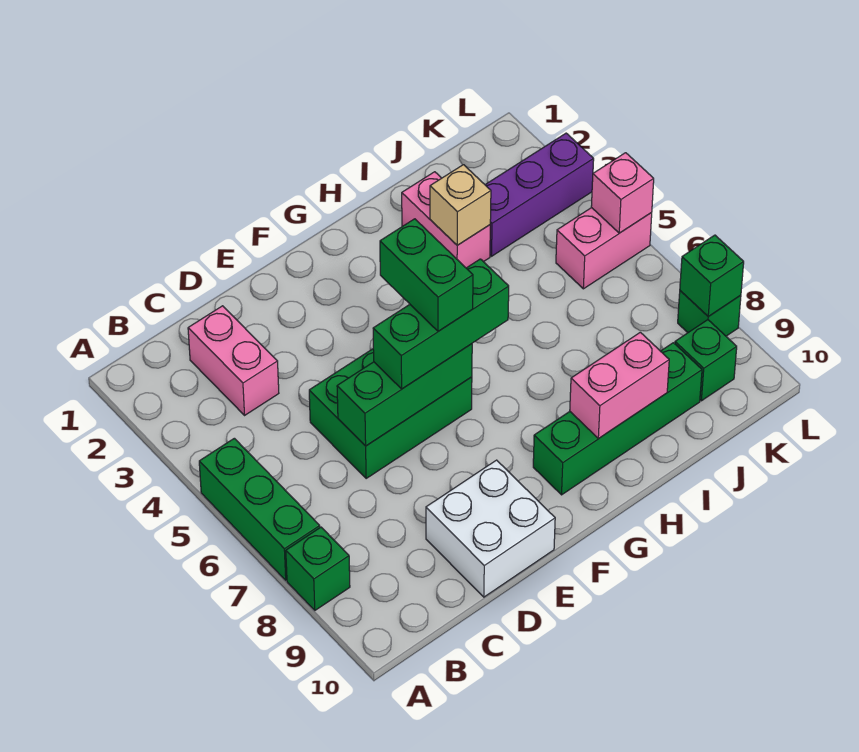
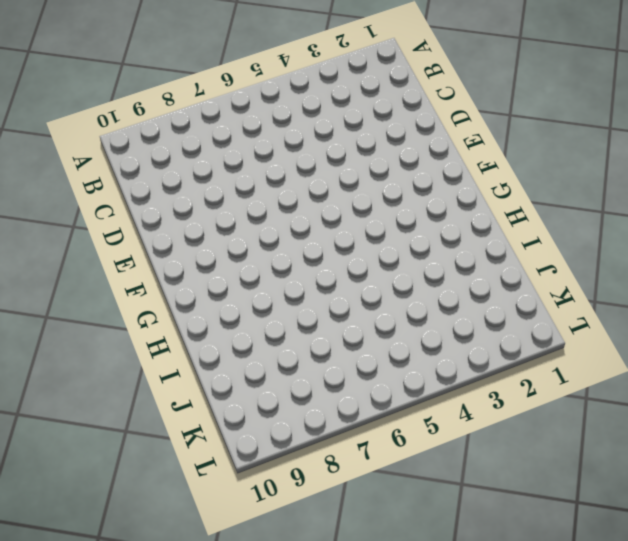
none -> green 1x3 brick [199,438,320,580]
none -> green 1x1 brick [286,527,350,610]
none -> pink 1x2 brick [188,306,279,415]

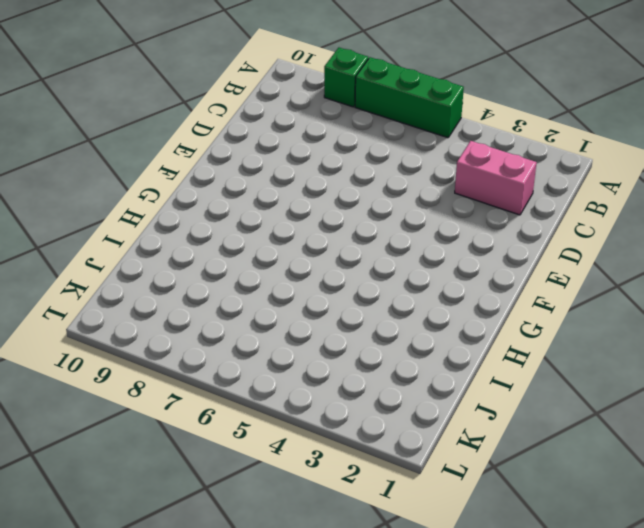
none -> green 2x3 brick [309,349,472,479]
none -> white 2x2 brick [426,460,555,597]
none -> green 1x4 brick [533,343,702,495]

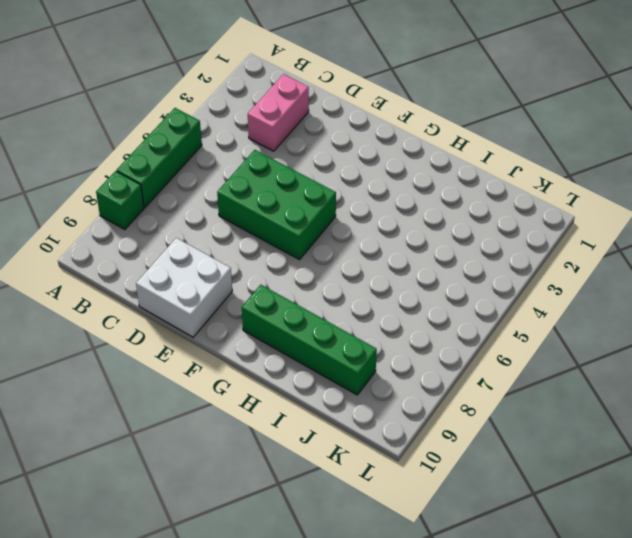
none -> pink 1x2 brick [402,172,490,268]
none -> purple 1x3 brick [485,133,594,256]
none -> pink 1x2 brick [556,208,652,289]

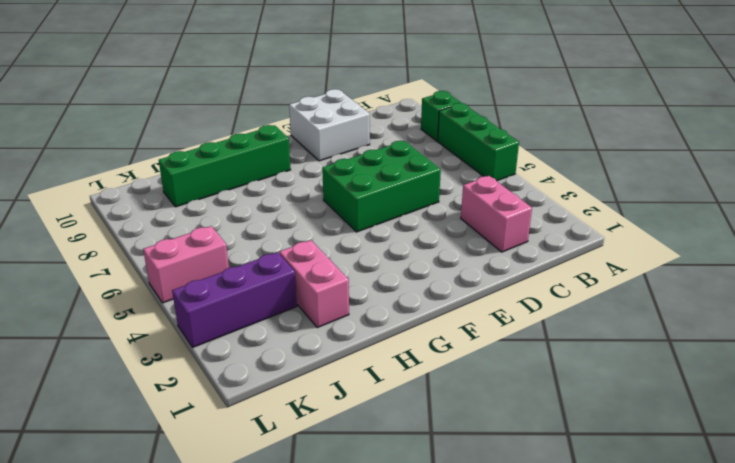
none -> green 1x1 brick [675,320,737,401]
none -> green 1x1 brick [678,291,741,336]
none -> green 1x3 brick [337,344,472,446]

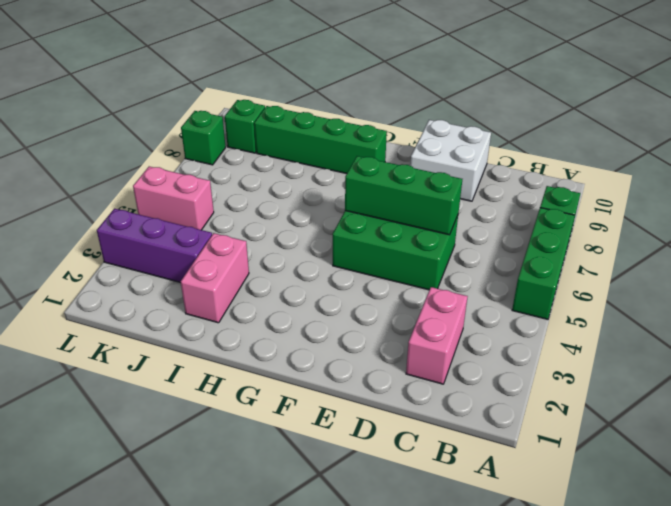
none -> pink 1x2 brick [570,332,669,439]
none -> tan 1x1 brick [430,165,491,245]
none -> pink 1x1 brick [591,153,654,233]

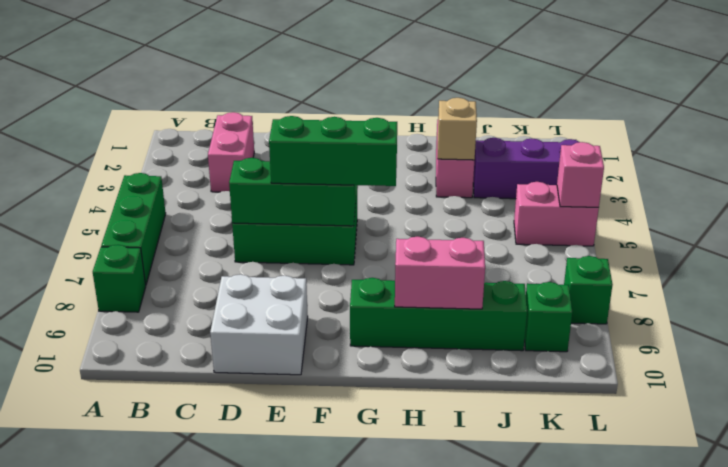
none -> green 1x1 brick [680,235,744,317]
none -> green 1x2 brick [380,219,473,331]

